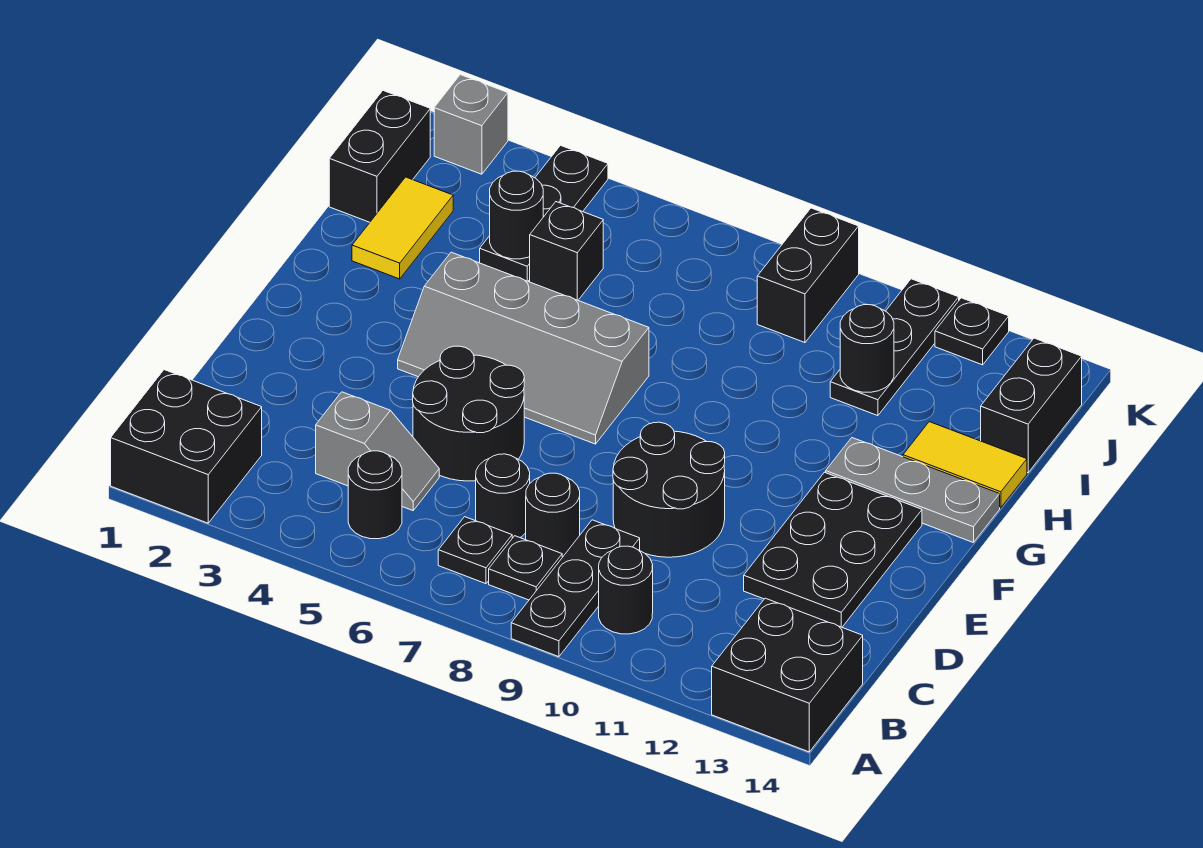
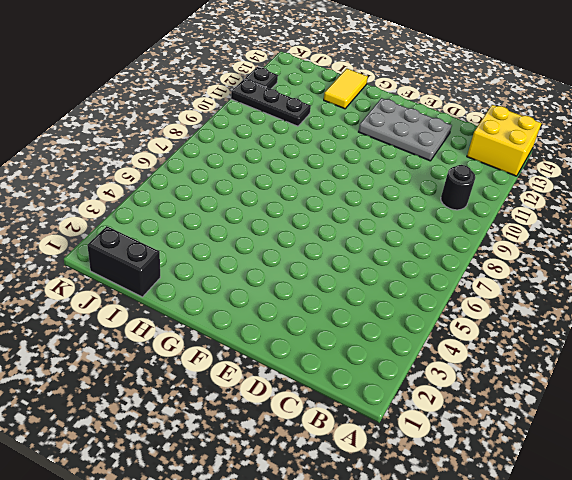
yellow 2x2 brick [467,105,541,176] -> black 2x2 brick [712,598,863,752]
grey 2x3 plate [359,98,452,161] -> black 2x3 plate [744,472,922,627]
none -> black 2x2 brick [111,370,262,523]
none -> black 1x3 plate [511,520,640,657]
none -> black 1x1 round brick [348,451,402,539]

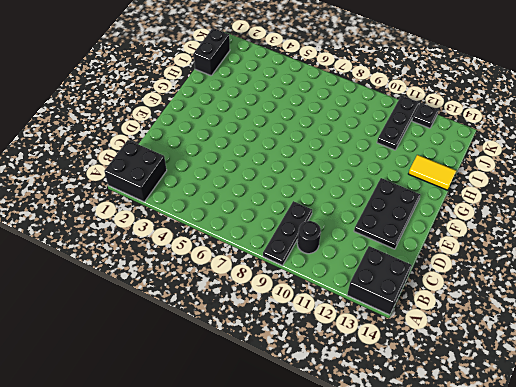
none -> black 1x1 round brick [348,451,402,539]
none -> black 1x1 plate [438,517,512,584]
none -> black 1x1 plate [489,536,562,600]

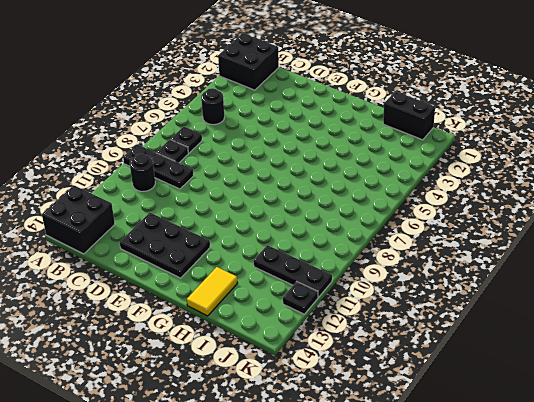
none -> grey 1x2 slope [316,392,439,510]
none -> black 1x1 round brick [476,454,530,538]
none -> black 1x1 round brick [526,473,580,557]

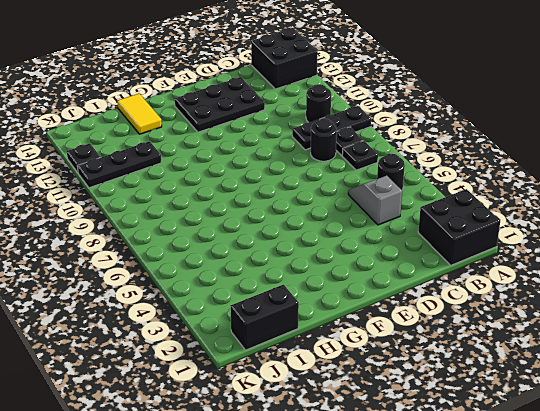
none -> black 1x1 round brick [476,454,530,538]
none -> black 2x2 round brick [413,346,524,481]
none -> black 2x2 round brick [613,422,725,557]

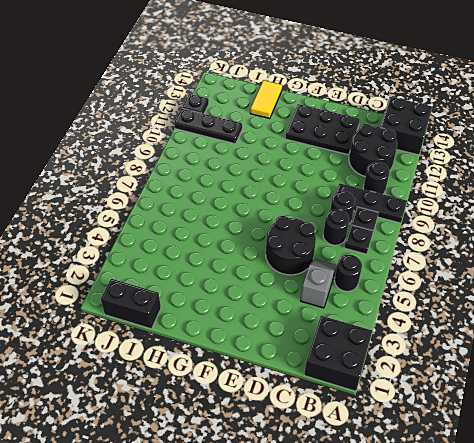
black 2x2 round brick [349,124,397,177] -> black 2x2 round brick moved to [613,422,725,557]
none -> grey 2x4 slope [398,252,649,444]
none -> grey 1x3 plate [826,438,1000,543]
none -> yellow 1x2 tile [352,177,453,279]

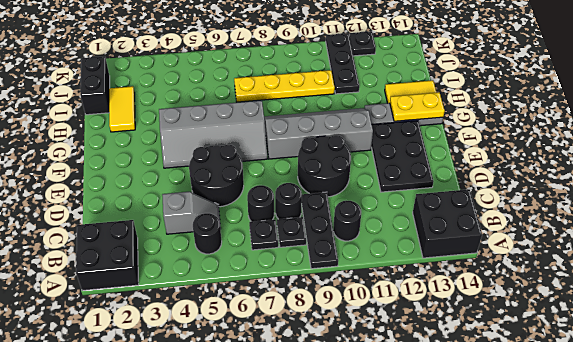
grey 2x4 slope [264,108,373,159] -> none
yellow 1x2 plate [390,92,445,121] -> none
yellow 1x4 plate [234,70,335,102] -> none
none -> black 1x3 plate [480,145,608,281]
none -> black 1x1 brick [530,202,603,300]
none -> black 1x2 brick [981,338,1082,473]

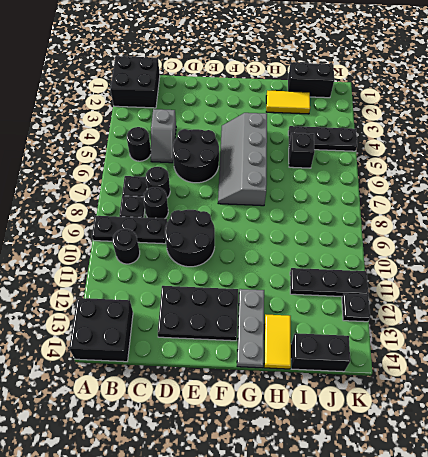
none -> black 1x2 brick [757,208,859,343]
none -> grey 1x1 brick [434,75,508,174]
none -> black 1x1 round brick [490,171,543,259]

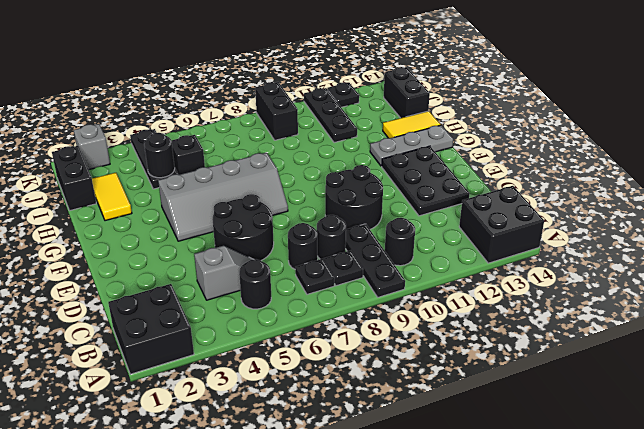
none -> black 1x1 round brick [840,305,894,392]

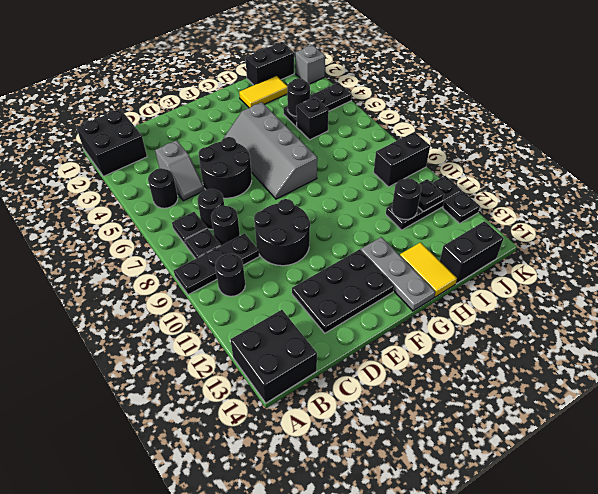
black 1x1 plate [418,179,444,212] -> none

